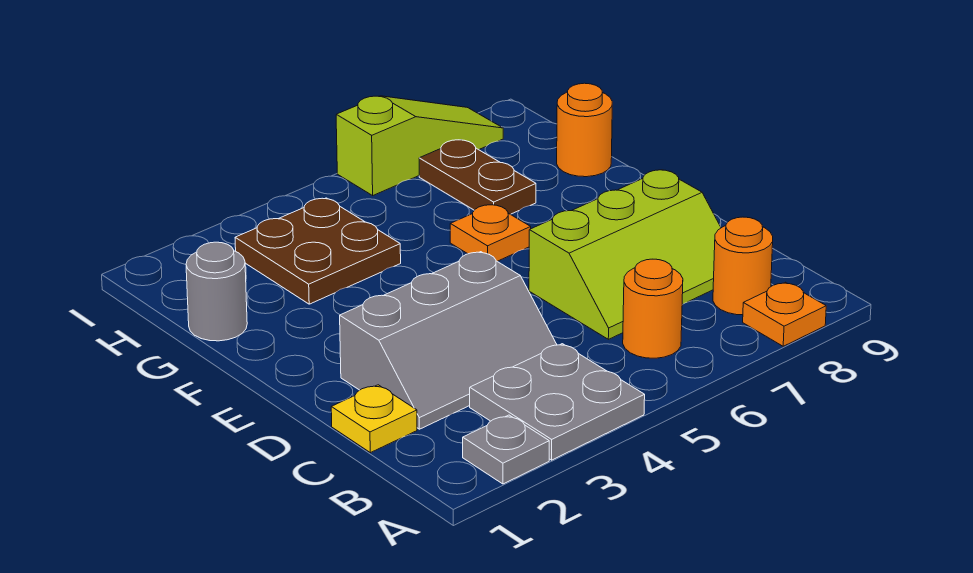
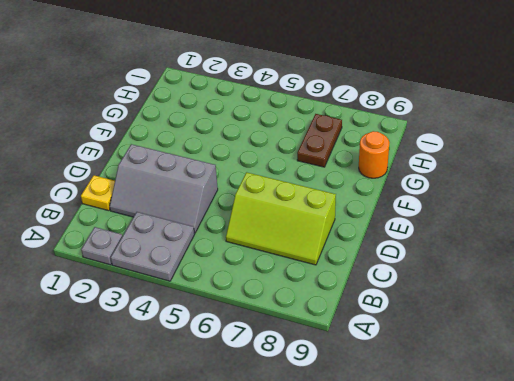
none -> orange 1x1 plate [743,282,826,346]
none -> orange 1x1 round brick [623,259,683,358]
none -> orange 1x1 round brick [713,217,773,315]

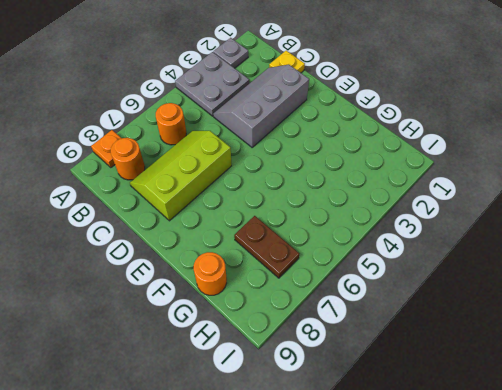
none -> orange 1x1 plate [450,204,531,261]
none -> grey 1x1 round brick [186,242,247,341]
none -> brown 2x2 plate [235,198,401,304]

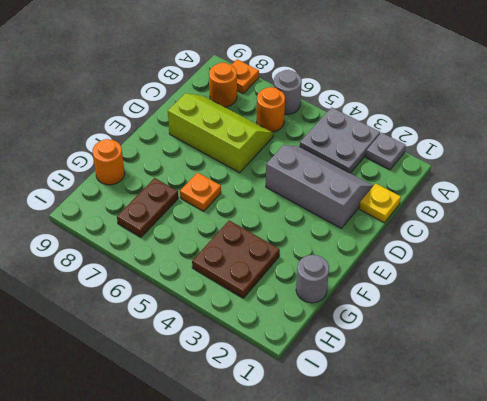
grey 1x1 round brick [274,70,302,114] -> none
none -> lime 1x3 slope [336,96,503,195]

